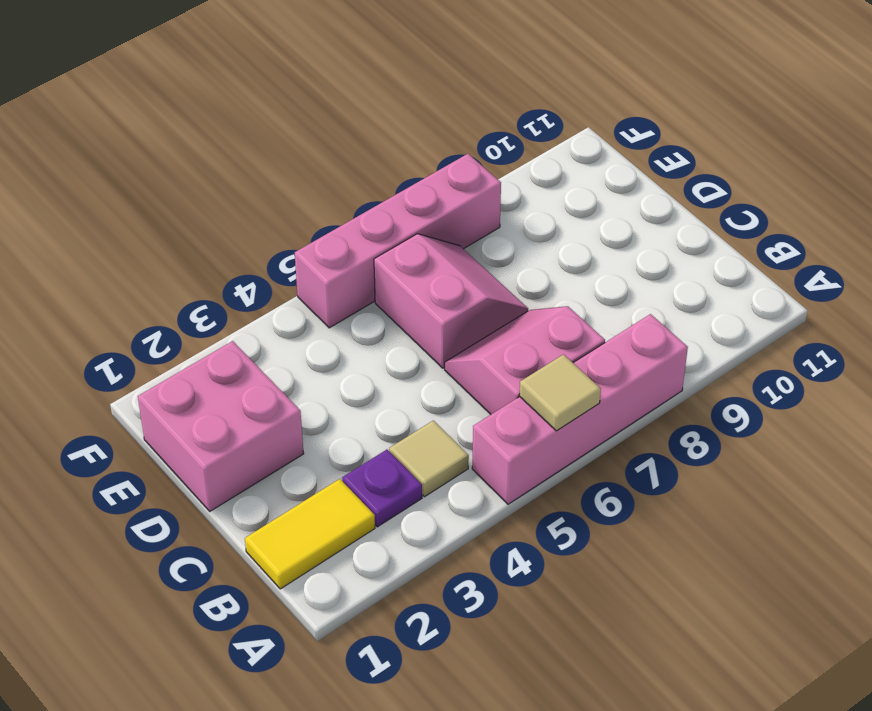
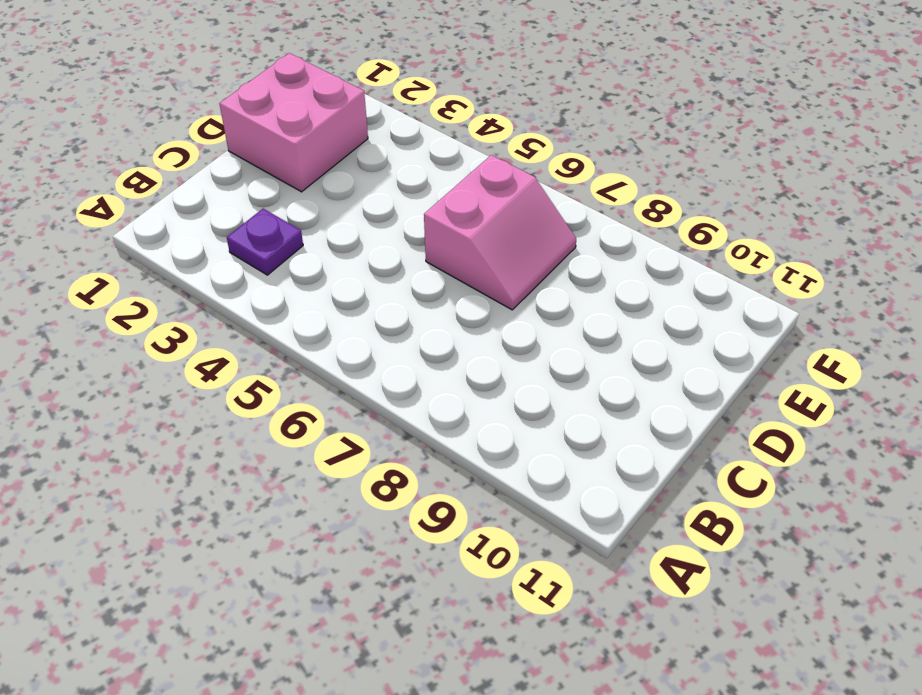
none -> pink 1x4 brick [472,314,688,504]
none -> yellow 1x2 tile [245,479,375,589]

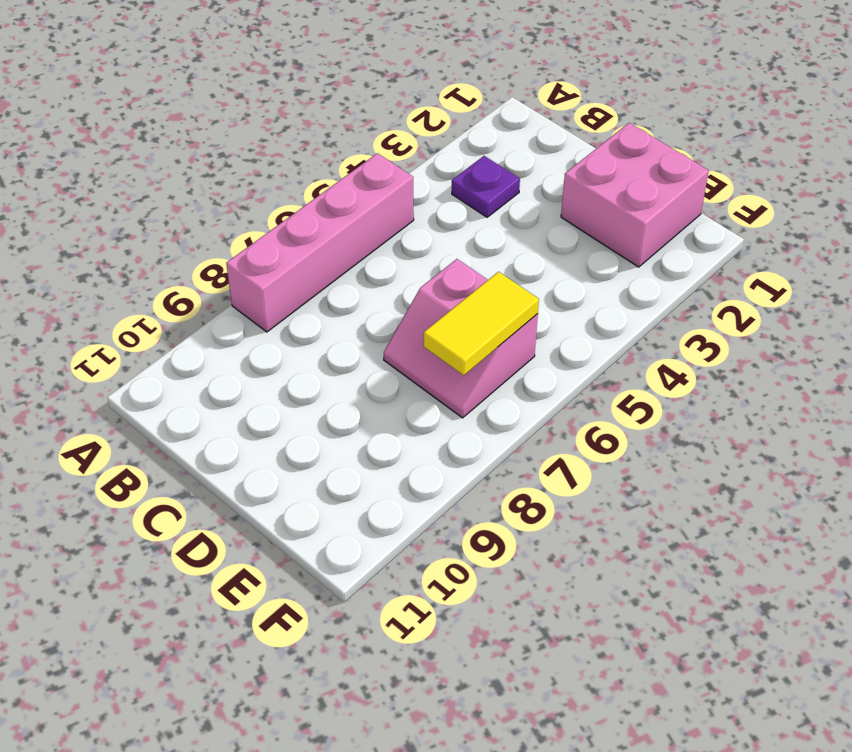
yellow 1x2 tile [424,272,539,375] -> yellow 1x2 tile moved to [245,479,375,589]
none -> tan 1x1 tile [389,420,469,497]
none -> pink 2x2 slope [445,306,605,414]

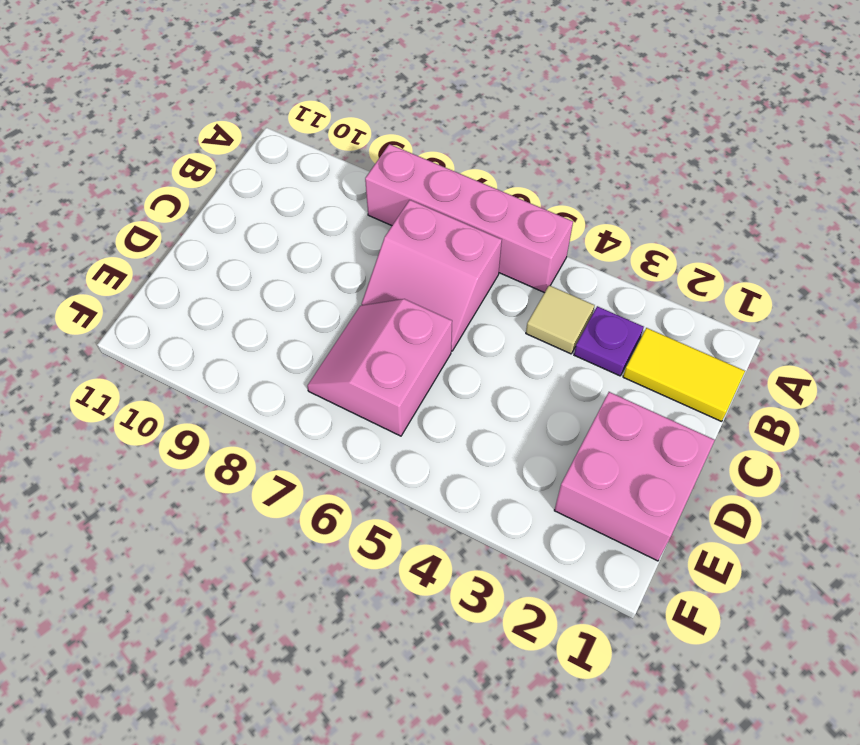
none -> pink 1x4 brick [295,154,501,328]
none -> tan 1x1 tile [519,354,601,431]

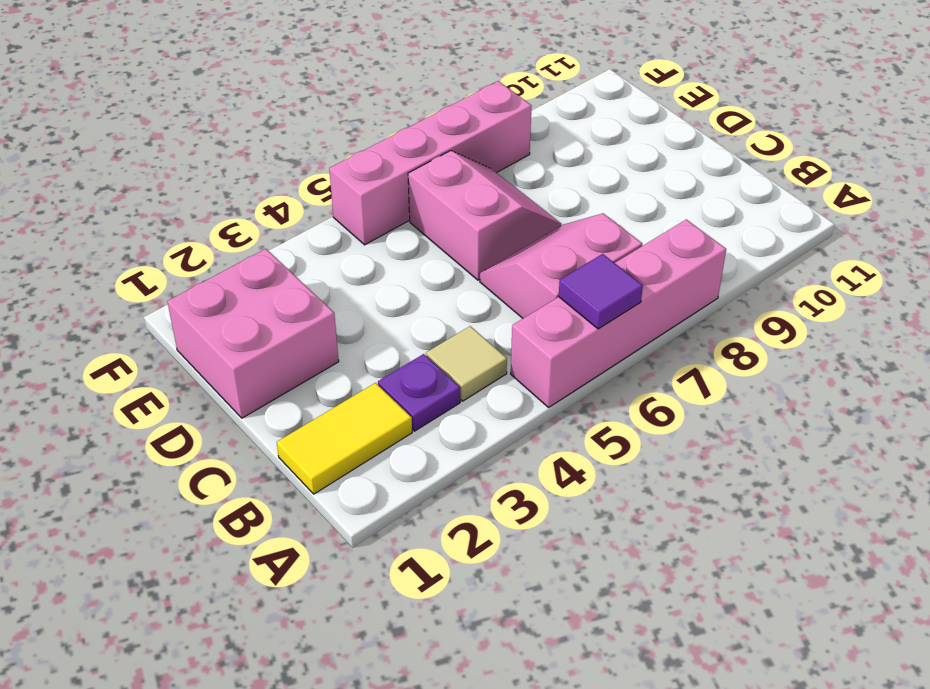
purple 1x1 tile [559,254,643,329] -> tan 1x1 tile [519,354,601,431]

